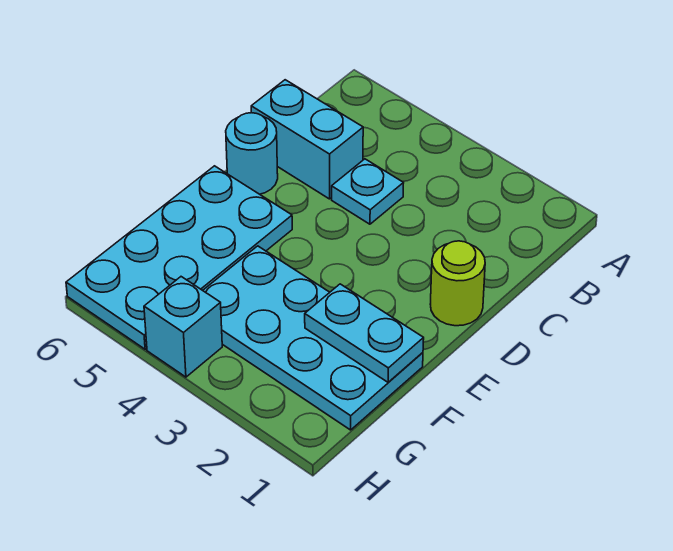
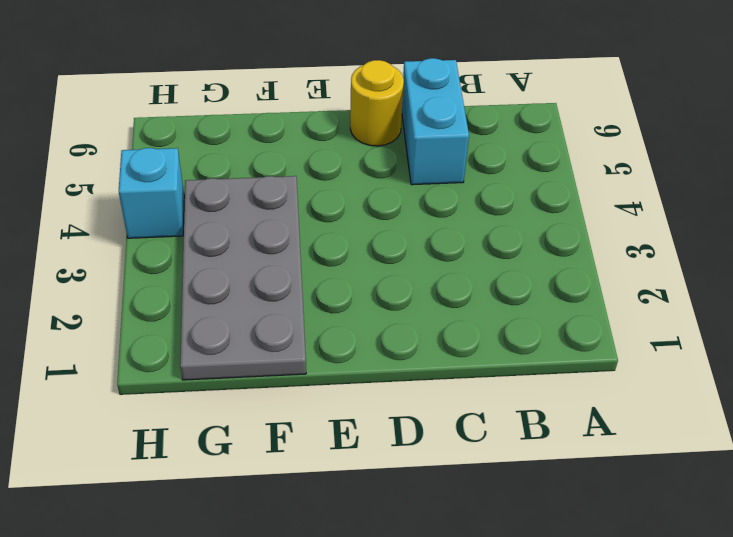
yellow 1x1 round brick [350,60,404,146] -> cyan 1x1 round brick [226,113,278,194]
grey 2x4 plate [180,176,306,380] -> cyan 2x4 plate [203,246,423,430]
none -> cyan 1x1 plate [332,159,403,224]
none -> lime 1x1 round brick [430,241,485,326]

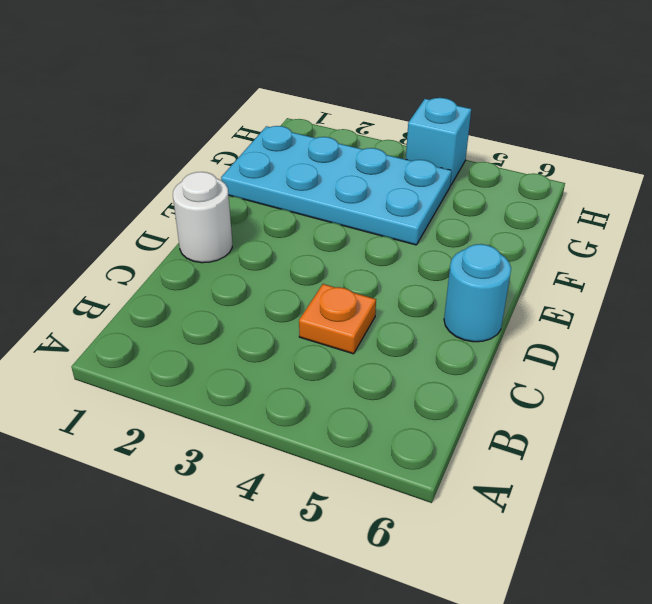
orange 1x1 plate [299,284,376,354] -> cyan 1x1 plate [332,159,403,224]
white 1x1 round brick [173,172,232,263] -> lime 1x1 round brick [430,241,485,326]
none -> cyan 1x2 brick [251,80,363,199]
none -> cyan 2x4 plate [66,166,292,349]

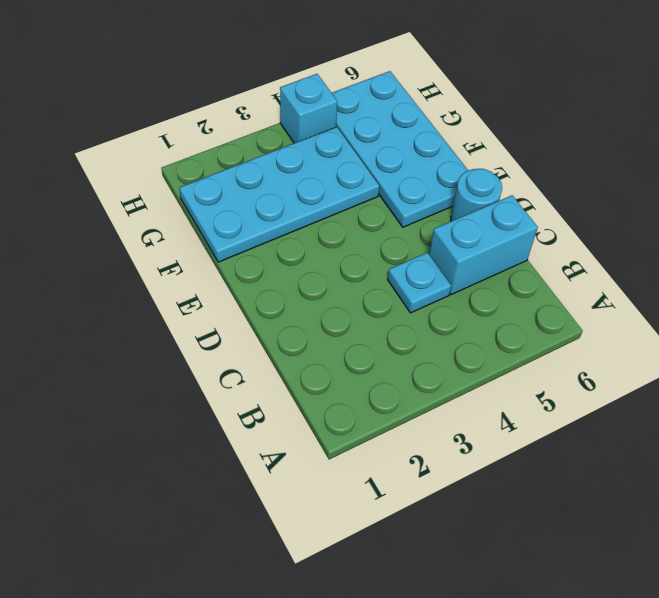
none -> lime 1x1 round brick [430,241,485,326]
none -> cyan 1x2 plate [305,284,424,382]

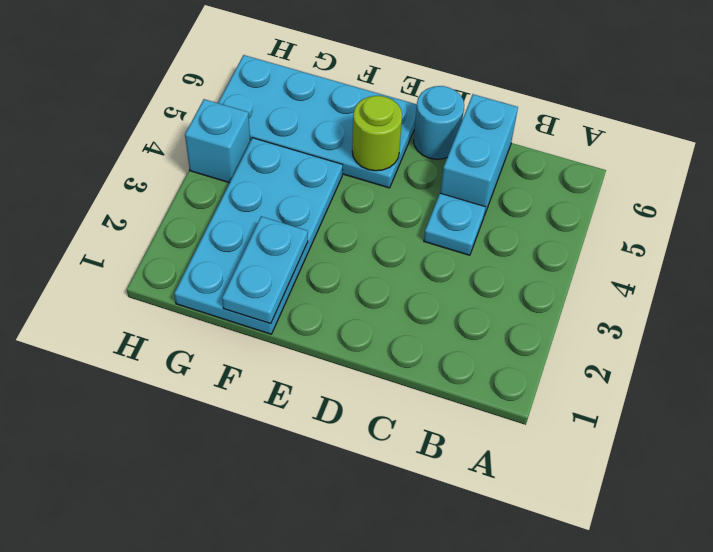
lime 1x1 round brick [352,96,402,171] -> lime 1x1 round brick moved to [430,241,485,326]

